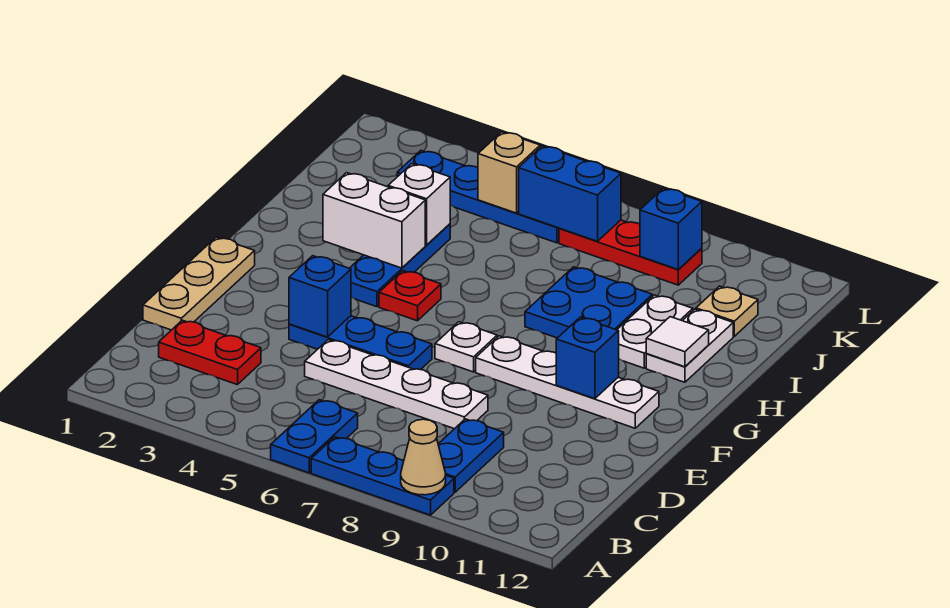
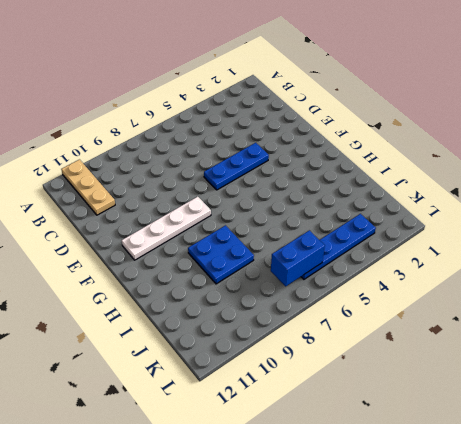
tan 1x3 plate [61,160,115,215] -> tan 1x3 plate moved to [143,237,255,330]
none -> blue 1x2 plate [271,400,358,473]
none -> blue 1x3 plate [311,437,454,515]
none -> blue 1x2 plate [438,419,504,492]

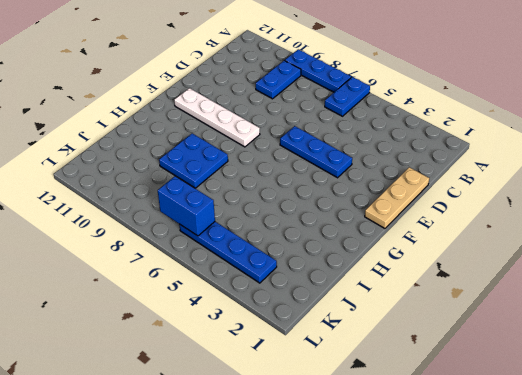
none -> red 1x2 plate [159,320,261,385]
none -> white 1x4 plate [305,340,488,429]
none -> white 1x1 plate [435,322,497,372]

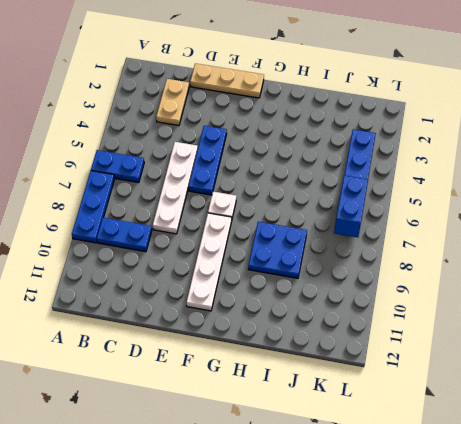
tan 1x2 plate [156,79,189,126] -> red 1x2 plate [159,320,261,385]
none -> blue 1x3 plate [350,224,450,307]
none -> red 1x1 plate [379,271,441,321]
none -> white 1x2 plate [617,295,693,368]

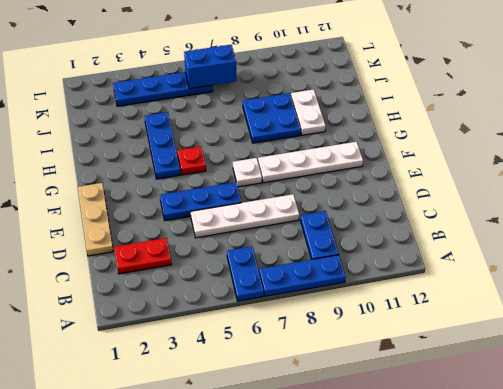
none -> white 1x2 plate [646,309,733,382]
none -> tan 1x1 plate [696,286,758,336]
none -> red 1x3 plate [559,220,702,285]

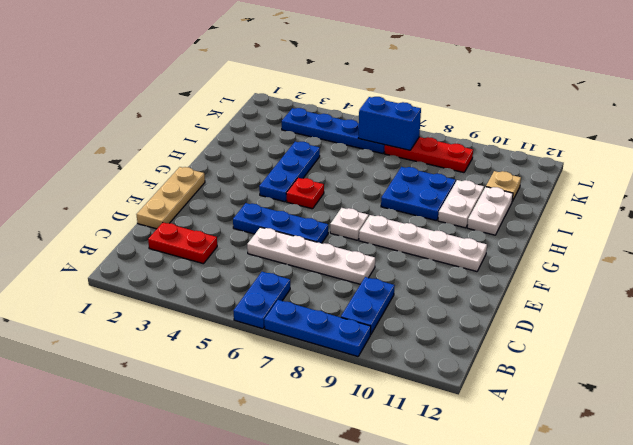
none -> tan 1x1 cone [401,419,446,495]
none -> blue 1x1 brick [289,256,351,337]
none -> blue 1x1 brick [556,317,619,399]

